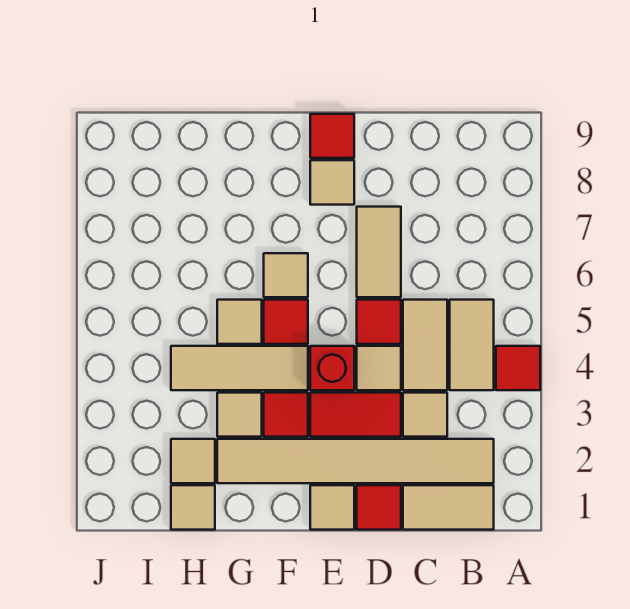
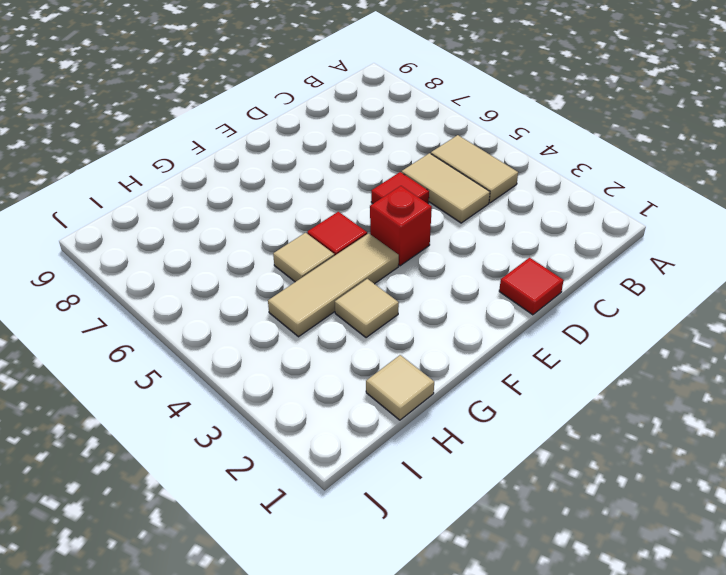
none -> red 1x1 tile [496,346,540,390]
none -> tan 1x2 tile [403,485,494,530]
none -> tan 1x6 tile [217,439,494,483]

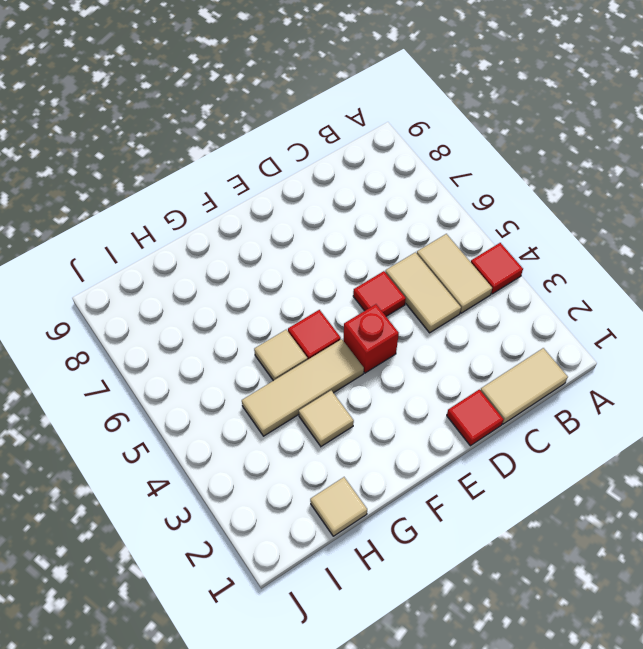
none -> tan 1x6 tile [217,439,494,483]
none -> tan 1x1 tile [403,393,447,437]
none -> red 1x2 tile [310,393,401,437]

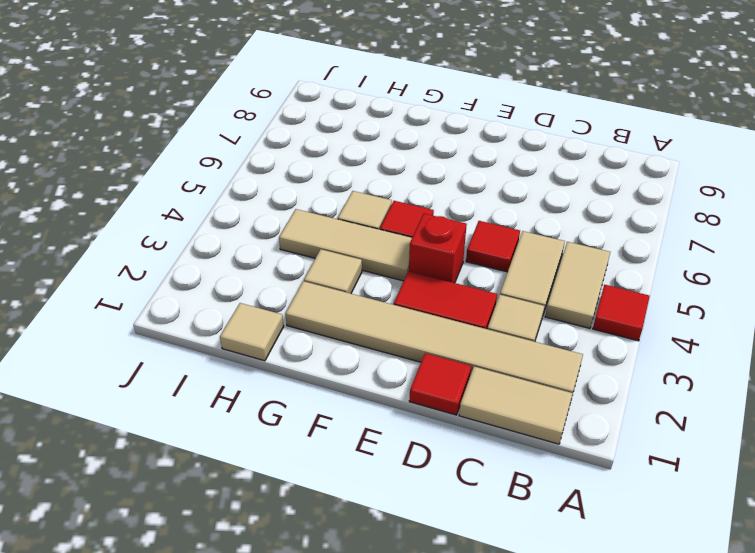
none -> tan 1x1 tile [357,346,401,390]
none -> tan 1x2 tile [357,207,401,297]
none -> tan 1x1 tile [310,485,354,530]

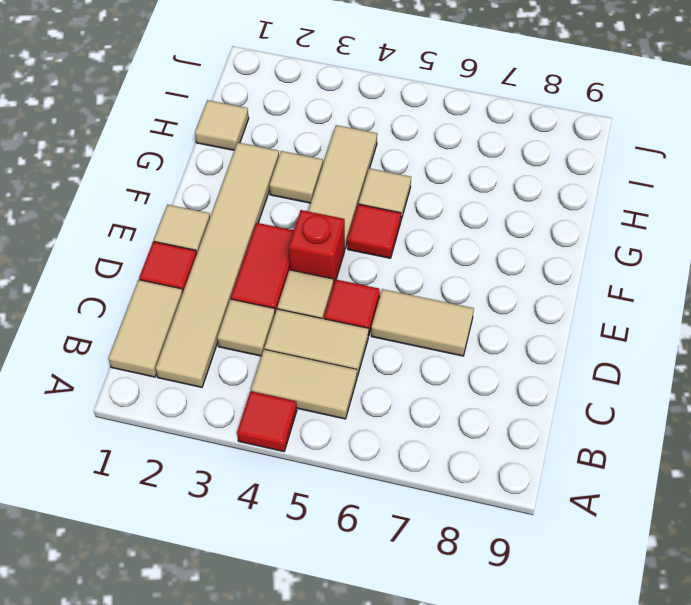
none -> tan 1x1 tile [310,160,354,205]
none -> red 1x1 tile [310,114,354,158]
none -> red 1x1 tile [264,393,308,437]

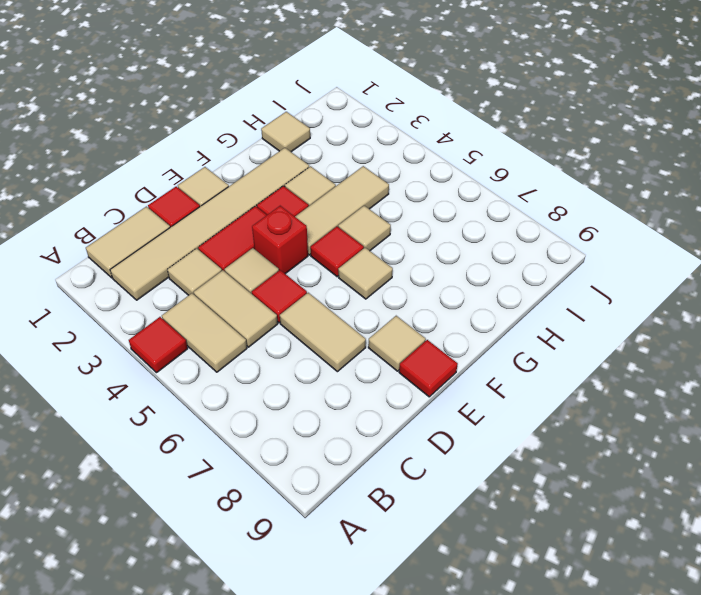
none -> tan 1x1 tile [171,439,215,483]

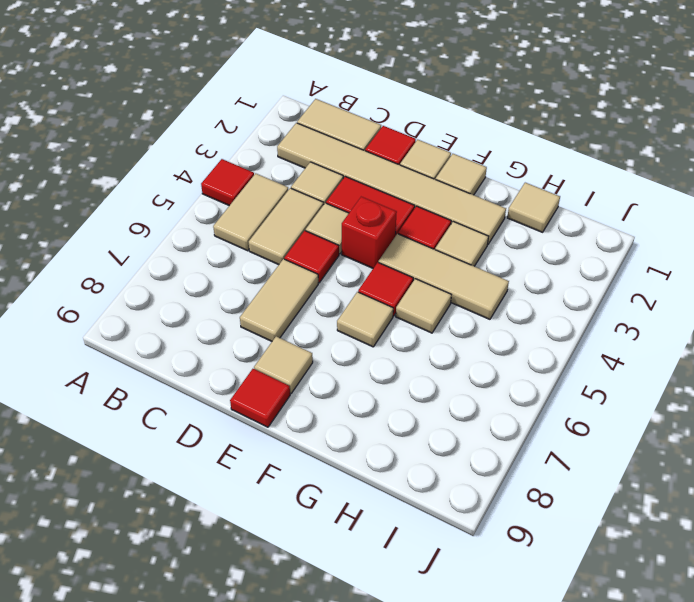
tan 1x1 tile [436,154,487,195] -> tan 1x1 tile moved to [171,439,215,483]

